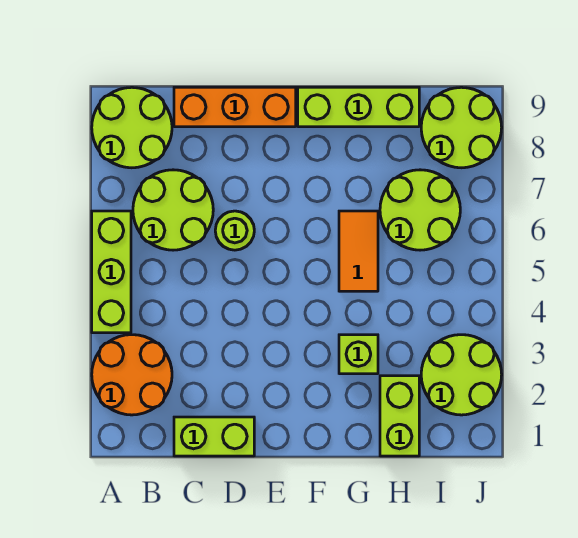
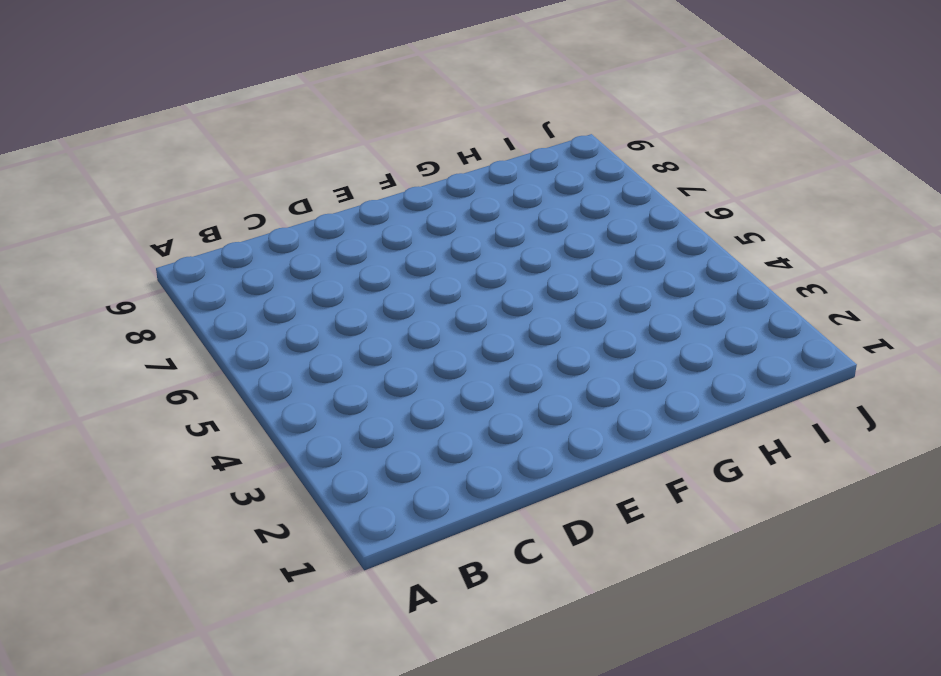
none -> orange 2x2 round brick [92,335,172,415]
none -> lime 1x3 brick [92,211,131,333]
none -> lime 2x2 round brick [92,87,172,168]

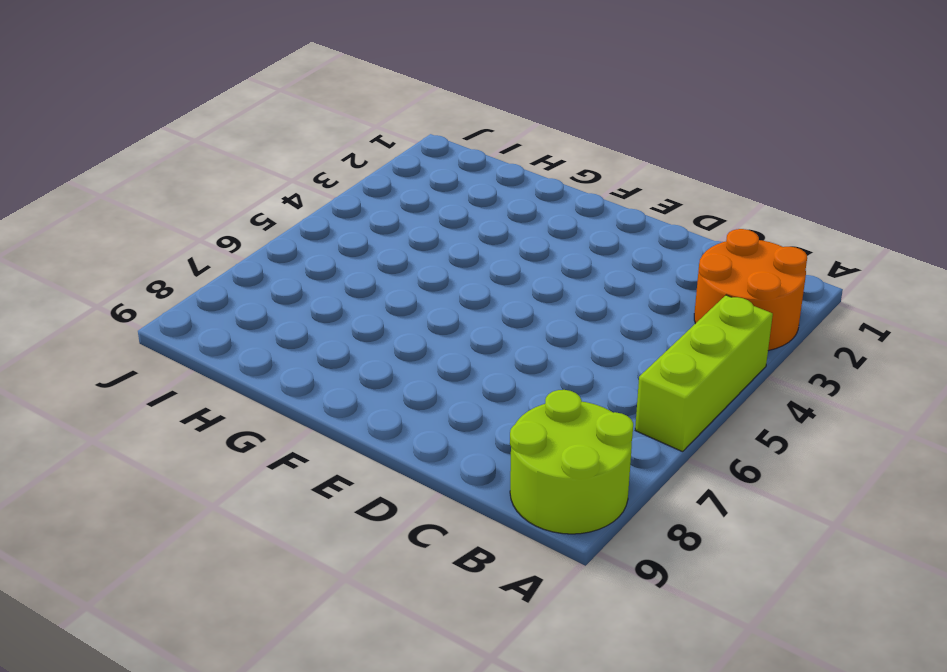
none -> lime 2x2 round brick [133,170,213,250]
none -> lime 1x2 brick [174,417,254,456]
none -> orange 1x3 brick [174,87,296,127]

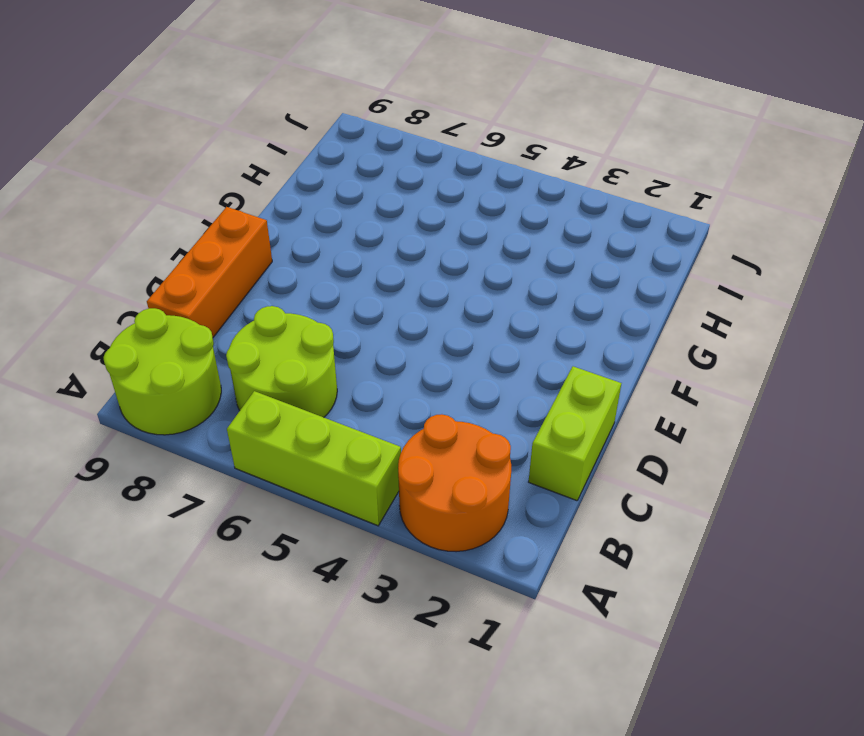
none -> lime 1x1 round brick [215,211,254,250]
none -> lime 1x3 brick [298,87,419,127]
none -> lime 1x1 brick [339,335,378,374]

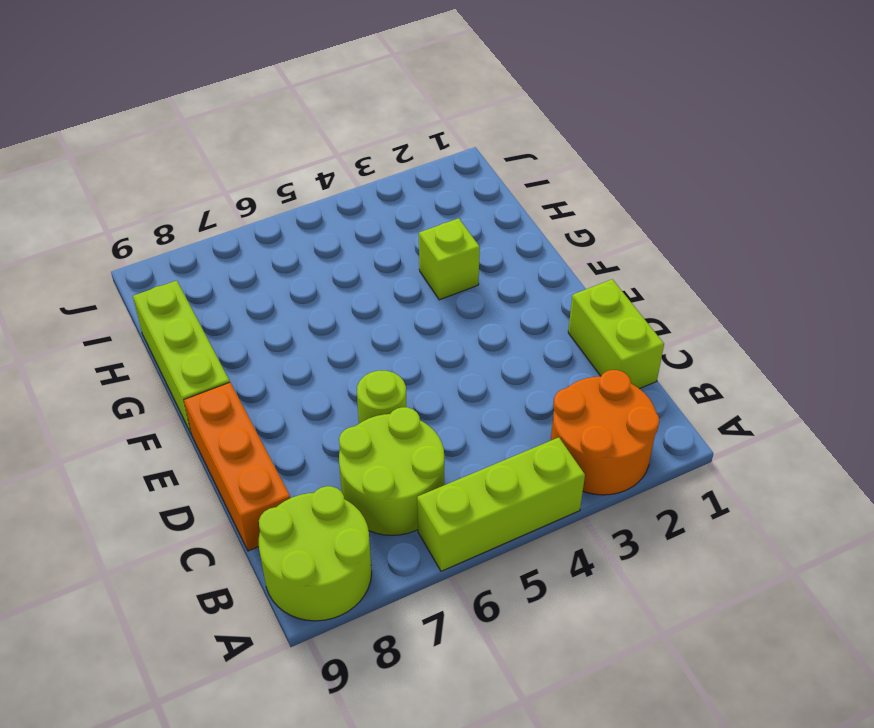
none -> orange 1x2 tile [339,211,378,291]
none -> lime 1x2 brick [380,376,419,456]
none -> lime 2x2 round brick [380,170,460,250]

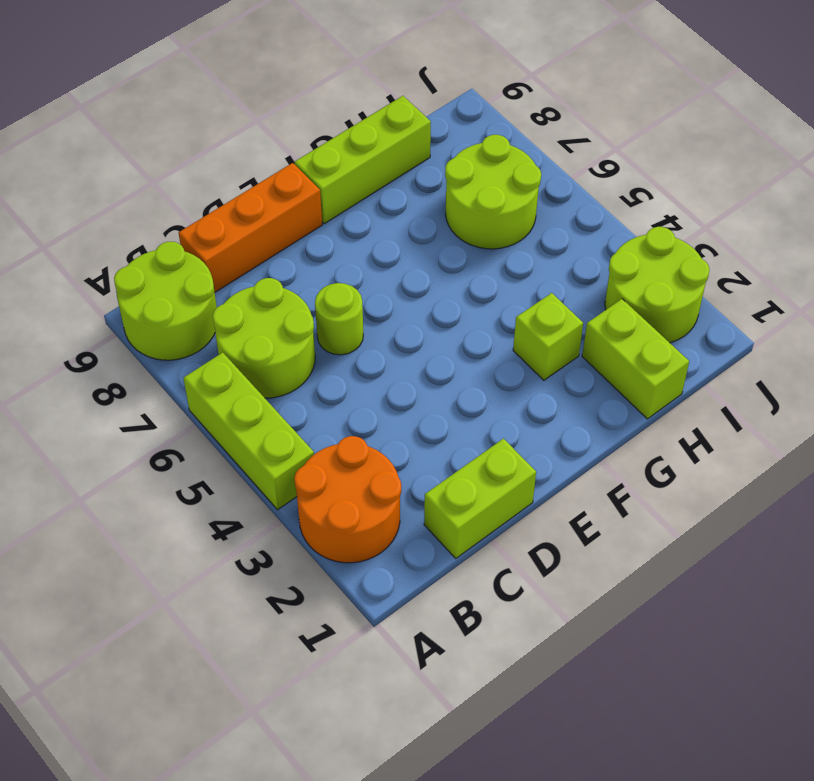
none -> orange 1x2 tile [339,211,378,291]
none -> lime 2x2 round brick [421,87,502,168]

